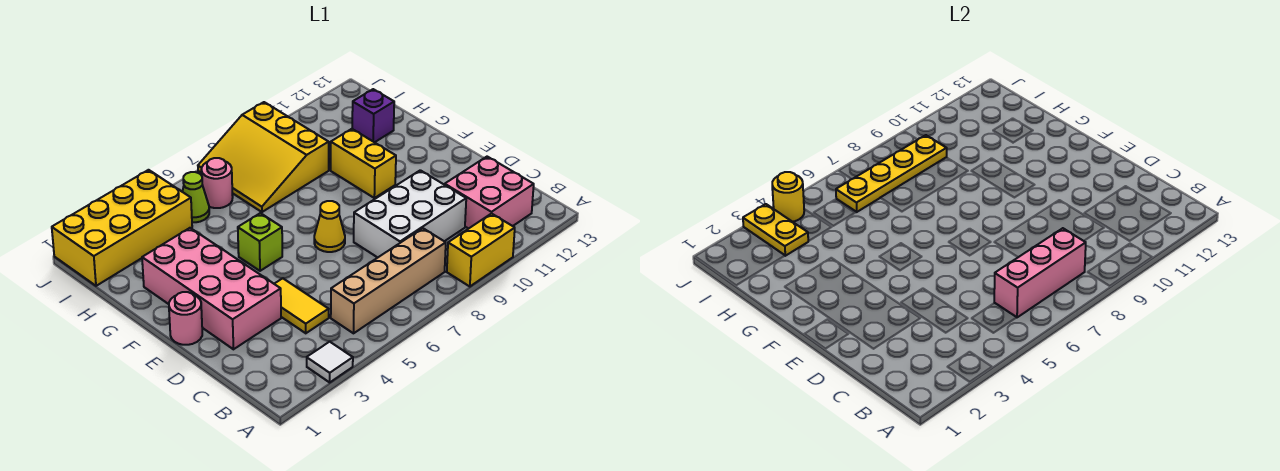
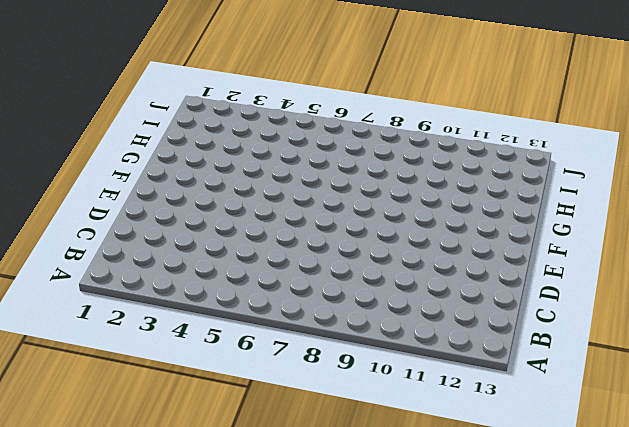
none -> white 1x1 tile [307,342,353,382]
none -> yellow 1x2 brick [447,213,515,287]
none -> tan 1x4 brick [331,228,446,333]

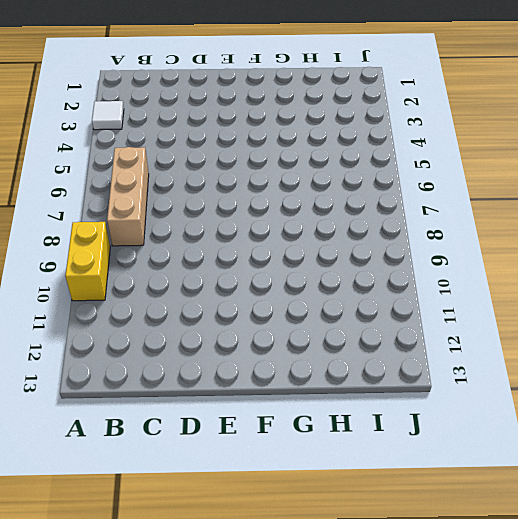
tan 1x3 brick [107,147,149,246] -> tan 1x4 brick [331,228,446,333]
none -> pink 2x2 brick [445,157,534,229]
none -> yellow 1x2 tile [275,278,329,333]
none -> white 2x3 brick [354,170,466,257]

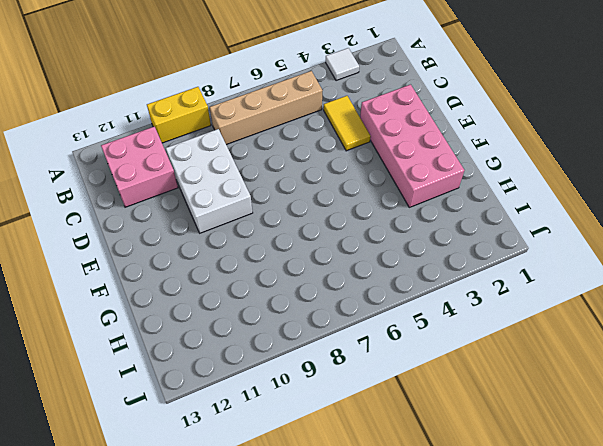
white 2x3 brick [166,129,253,233] -> white 2x3 brick turned to [354,170,466,257]
none -> pink 1x1 round brick [169,292,202,345]
none -> yellow 1x1 cone [314,201,345,252]
none -> lime 1x1 brick [238,213,282,271]

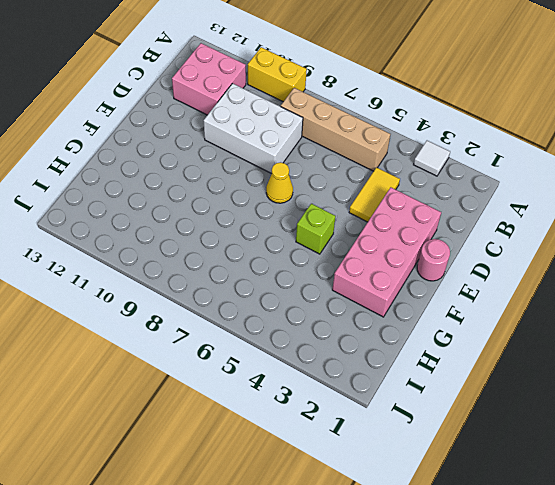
none -> yellow 1x2 brick [331,129,396,198]
none -> yellow 3x3 slope [198,102,329,212]
none -> purple 1x1 brick [352,89,394,142]

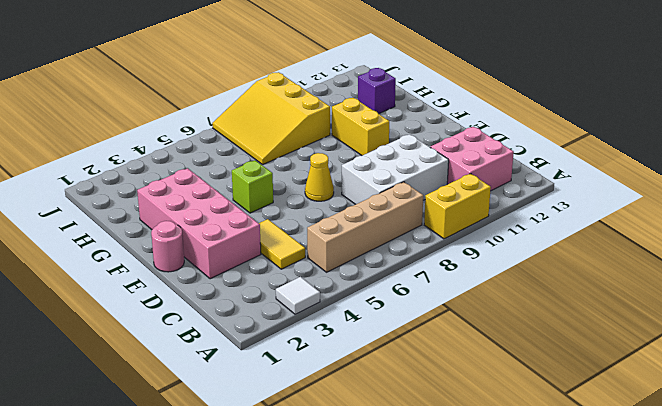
none -> yellow 2x4 brick [52,170,192,286]
none -> lime 1x1 cone [182,172,209,222]
none -> pink 1x1 round brick [201,158,233,208]

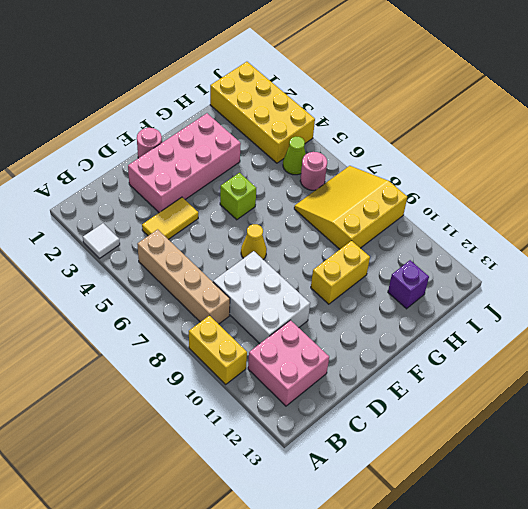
none -> pink 1x3 brick [994,228,1086,317]
none -> yellow 1x2 plate [743,204,808,256]
none -> yellow 1x4 plate [836,135,947,212]

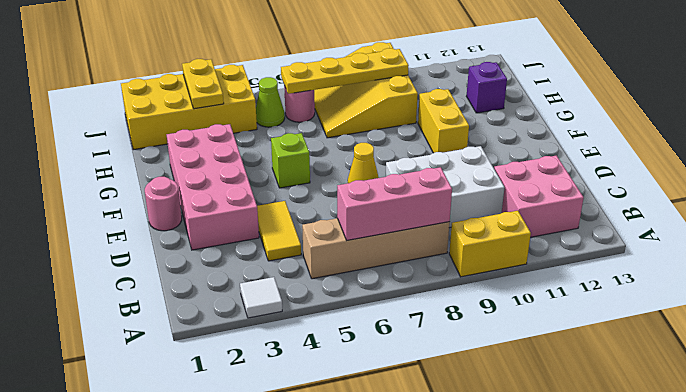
none -> yellow 1x1 round brick [772,172,804,222]

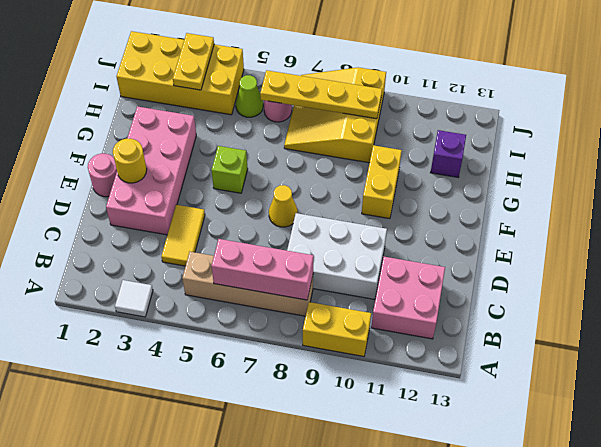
yellow 1x1 round brick [113,139,147,183] -> yellow 1x1 round brick moved to [772,172,804,222]

